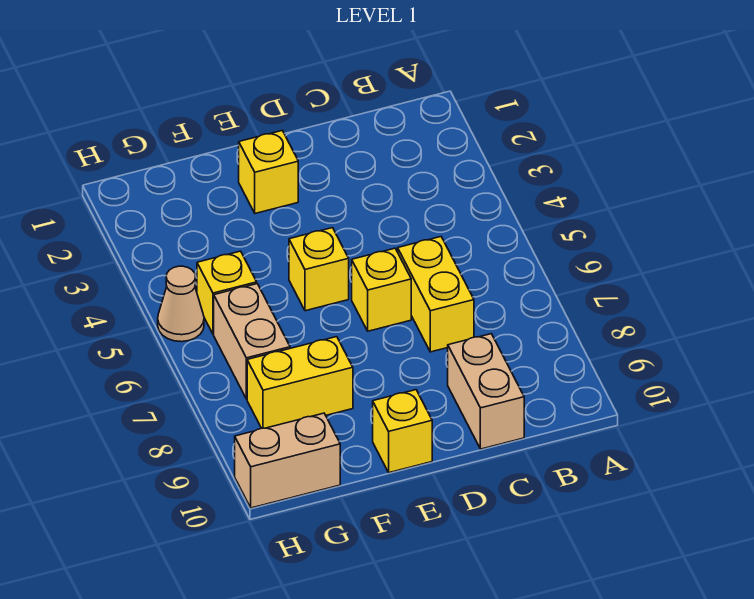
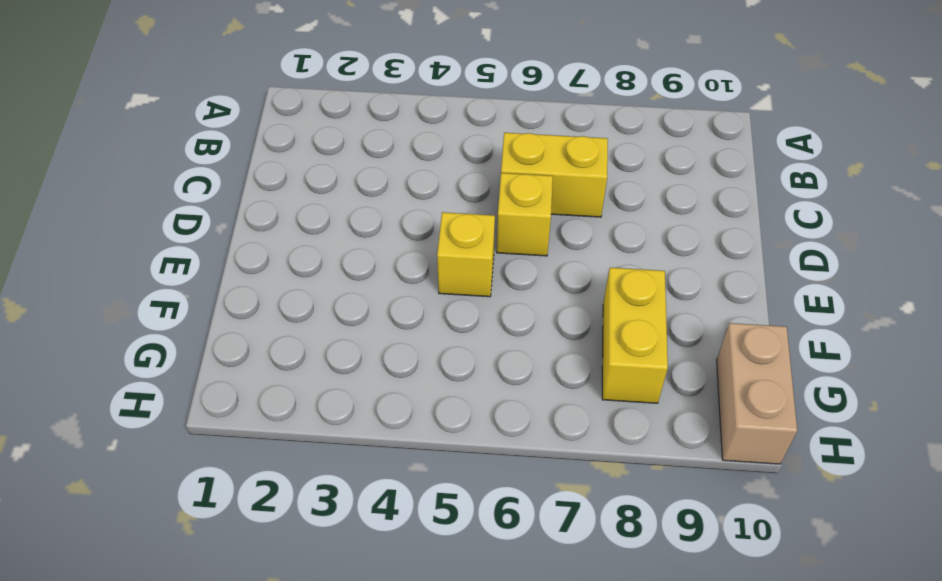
none -> tan 1x2 brick [448,334,524,449]
none -> yellow 1x1 brick [239,131,298,213]

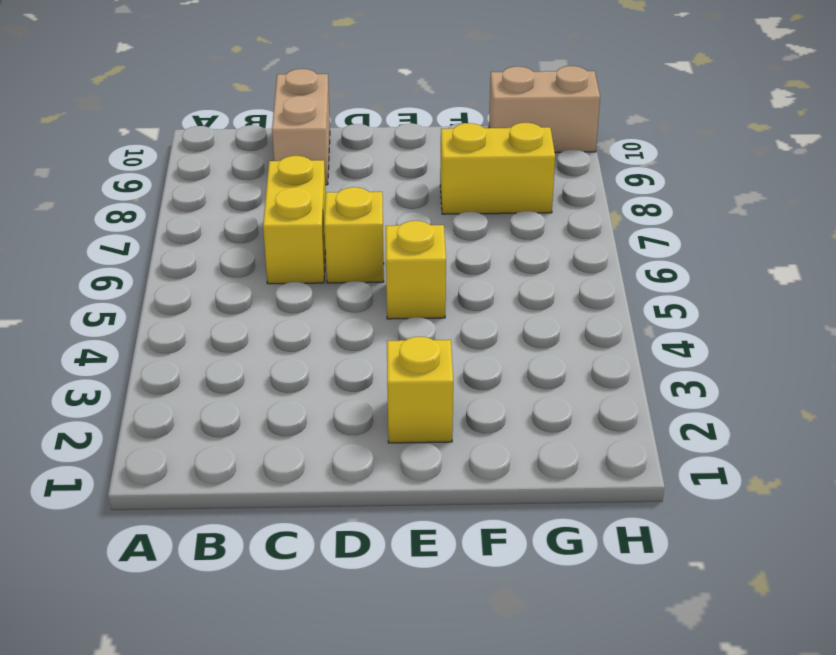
none -> yellow 1x1 brick [373,390,432,473]
none -> yellow 1x1 brick [197,251,257,334]

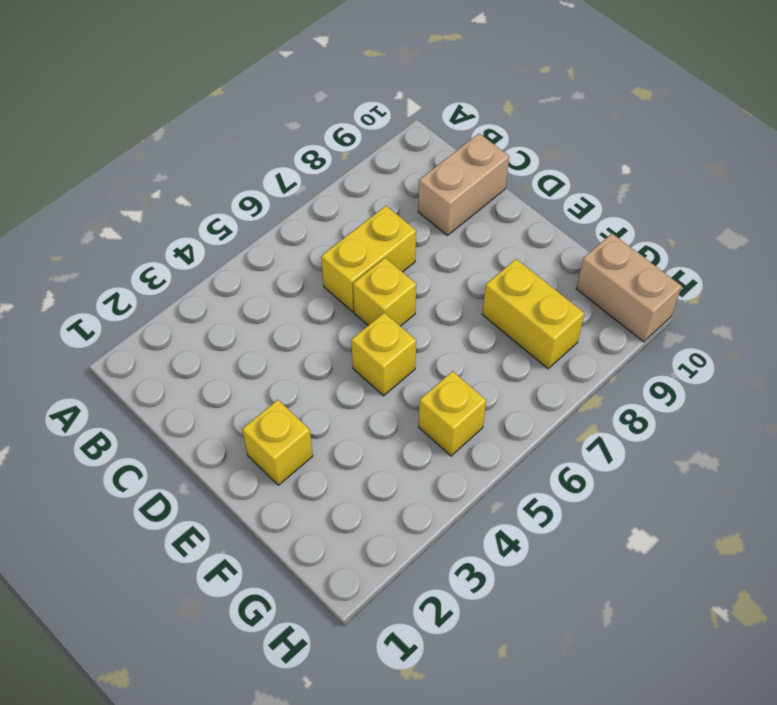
none -> yellow 1x1 brick [373,390,432,473]
none -> tan 1x2 brick [214,284,290,399]

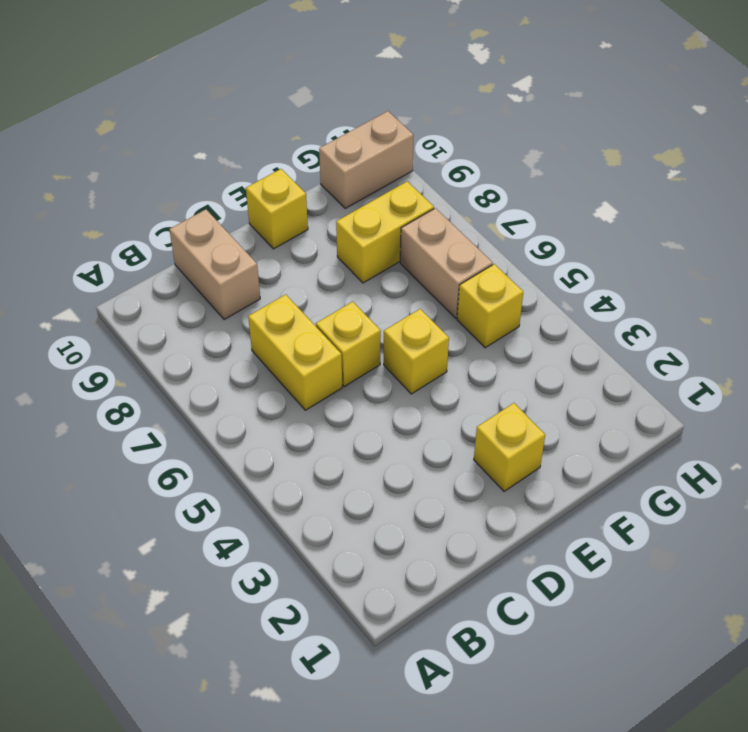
none -> tan 1x1 cone [158,266,204,342]

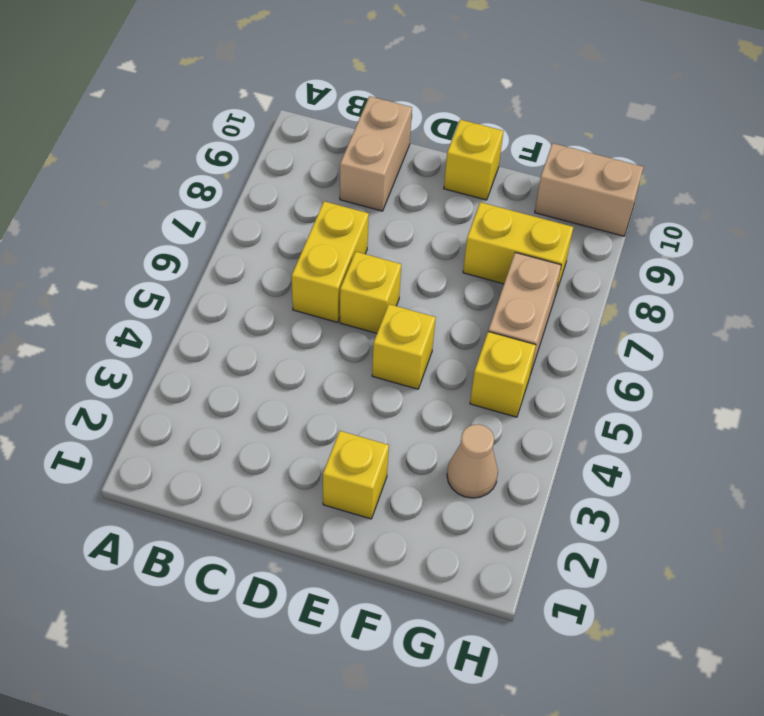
tan 1x1 cone [447,424,498,498] -> tan 1x1 cone moved to [158,266,204,342]

